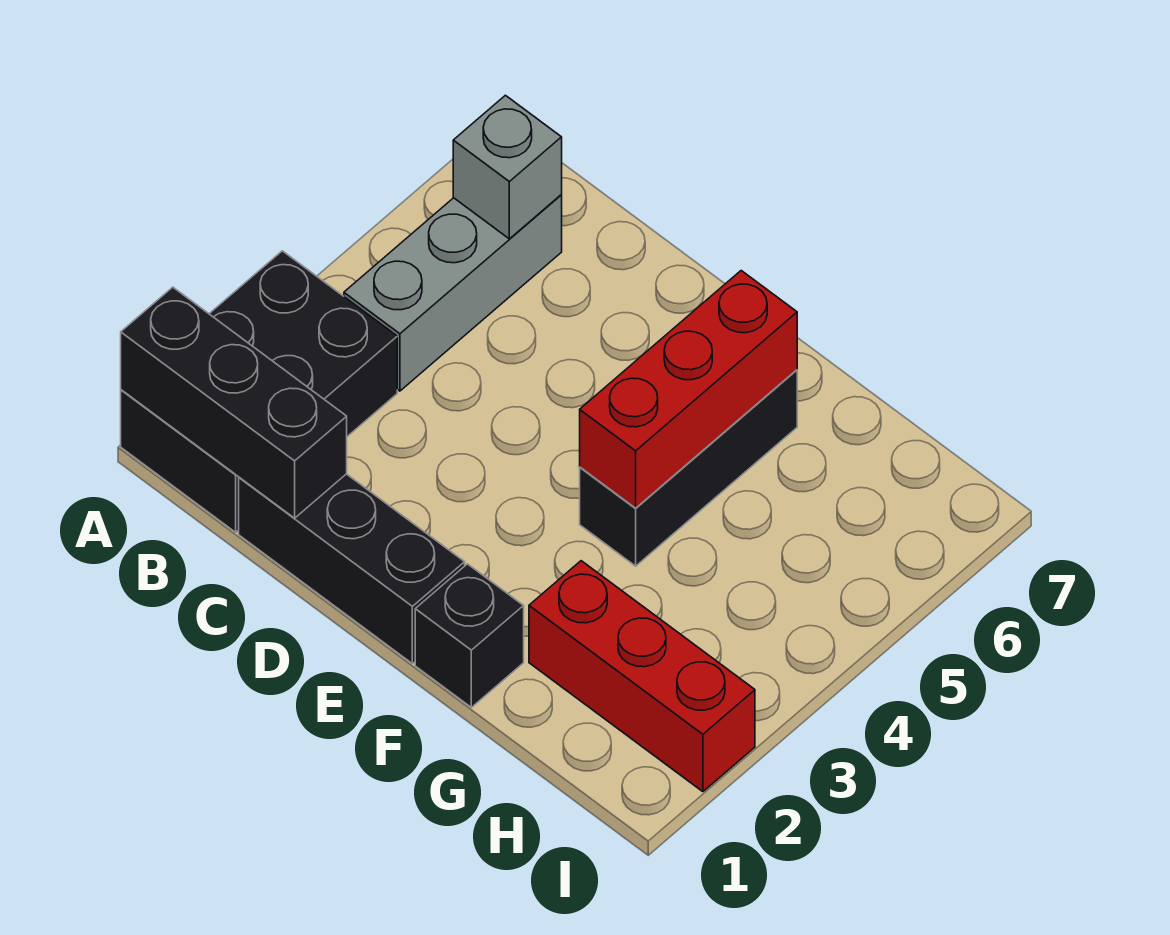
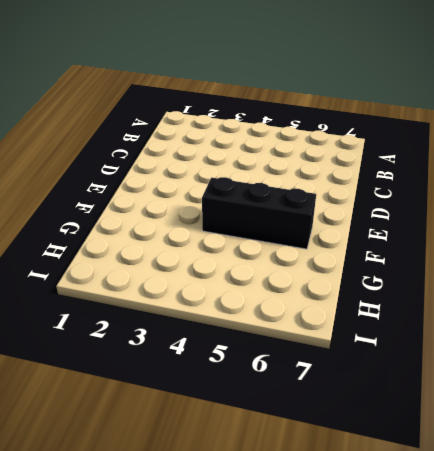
none -> black 2x3 brick [121,251,397,532]
none -> grey 1x3 brick [344,195,562,391]

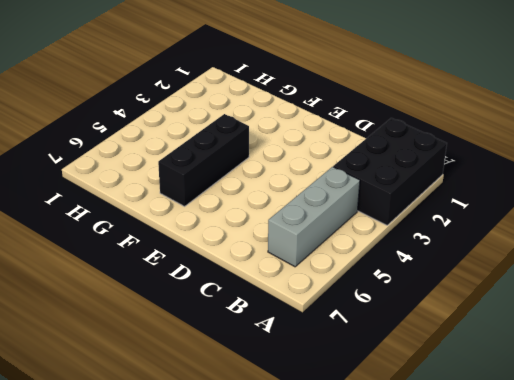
none -> black 1x3 brick [239,474,465,664]
none -> black 1x1 brick [415,564,524,707]

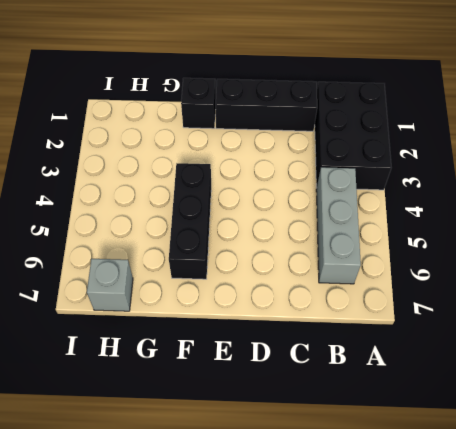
grey 1x1 brick [87,259,133,311] -> grey 1x1 brick moved to [453,95,562,239]
none -> red 1x3 brick [529,561,755,792]
none -> black 1x3 brick [121,287,347,518]

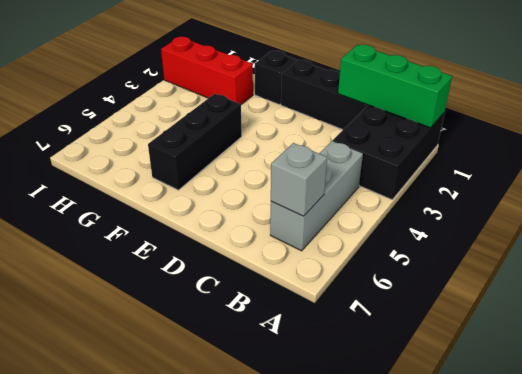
green 1x3 brick [338,45,452,128] -> black 1x3 brick [121,287,347,518]
none -> red 1x3 brick [580,271,797,508]

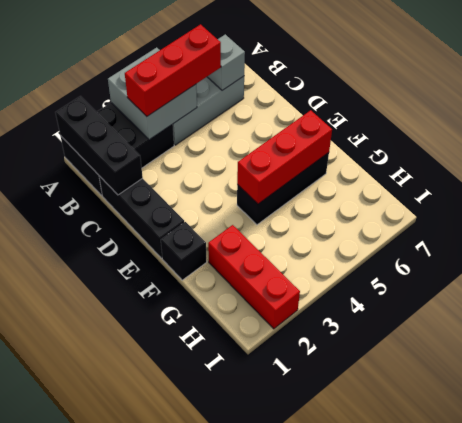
grey 2x2 brick [108,47,197,140] -> none
red 1x3 brick [125,24,221,116] -> none

